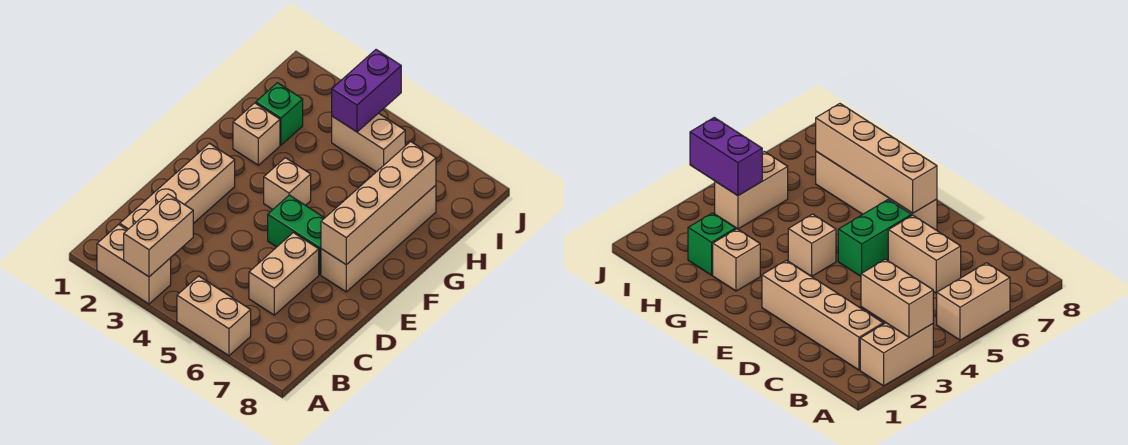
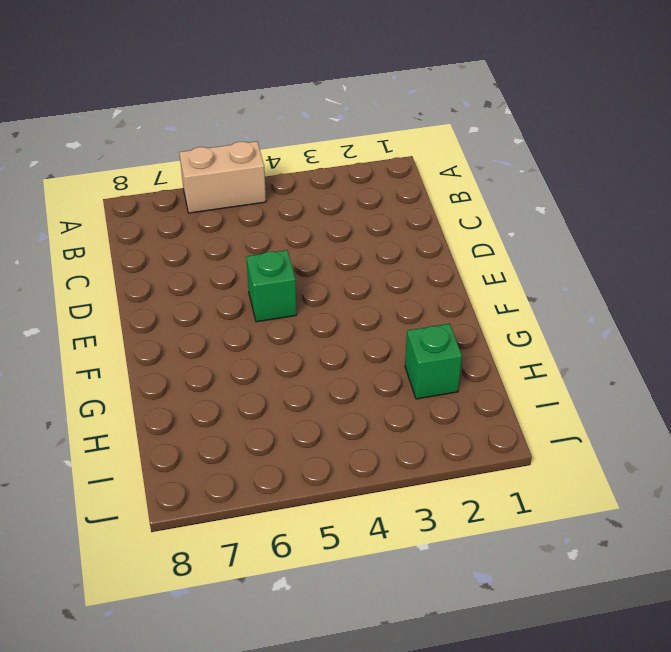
green 1x1 brick [246,250,297,322] -> green 1x2 brick [268,195,324,275]
none -> tan 1x2 brick [97,224,171,304]
none -> tan 1x4 brick [120,143,235,230]
none -> tan 1x2 brick [249,233,319,315]

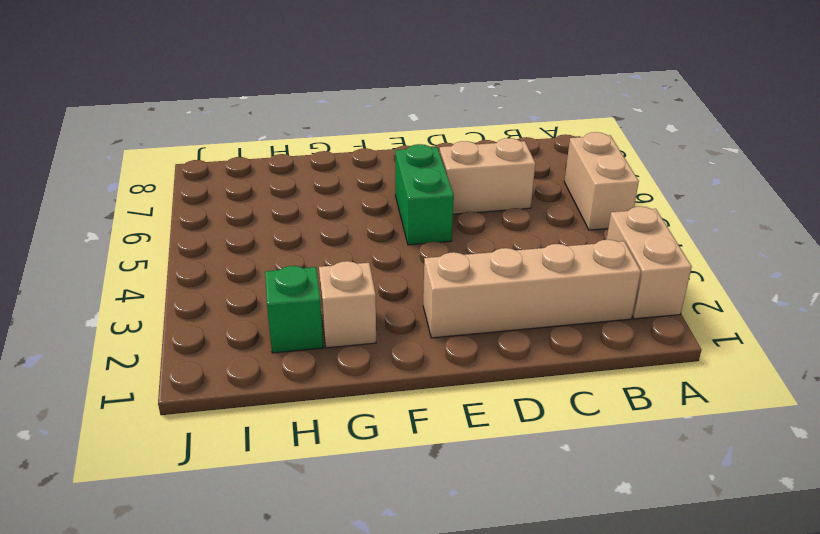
none -> tan 1x4 brick [321,185,436,292]
none -> tan 1x1 brick [264,158,311,209]
none -> tan 1x2 brick [332,113,405,172]

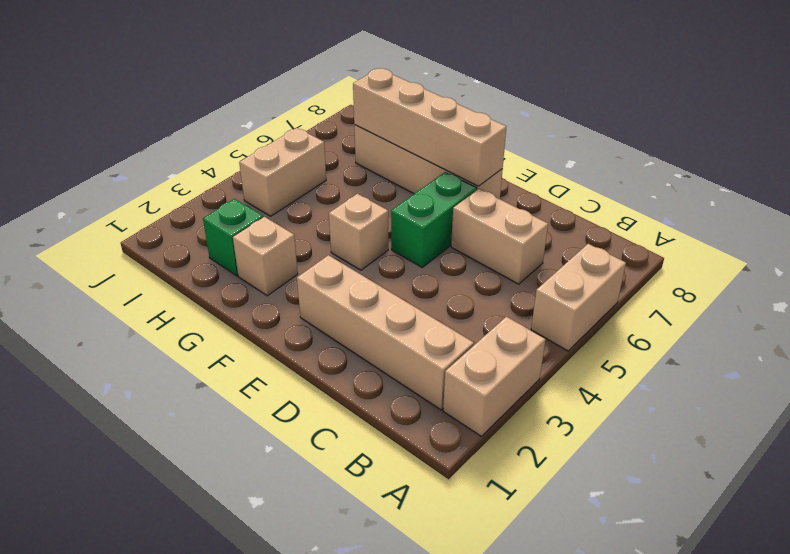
none -> tan 1x2 brick [124,194,193,277]
none -> purple 1x2 brick [332,50,401,132]

